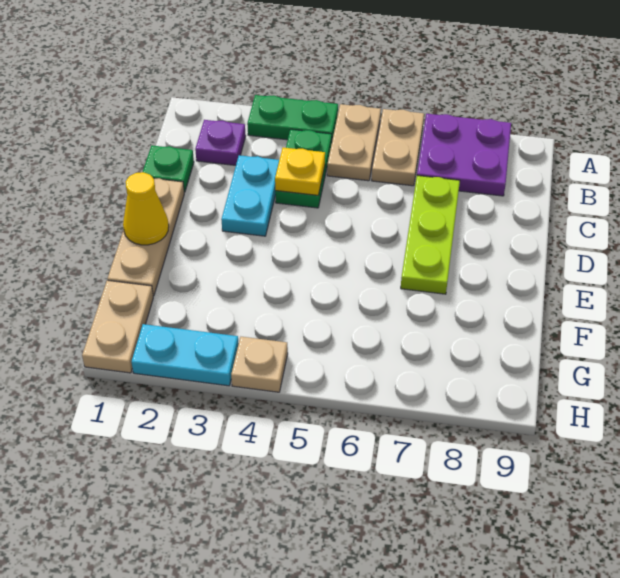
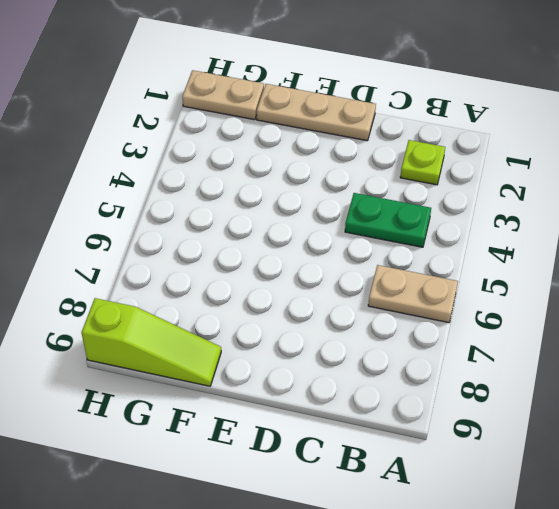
lime 1x1 plate [400,140,445,185] -> purple 1x1 plate [195,120,246,165]
lime 1x3 slope [81,298,221,386] -> none
none -> green 1x2 plate [247,95,338,144]
none -> tan 1x2 plate [327,104,381,181]
none -> purple 2x2 plate [417,114,511,196]

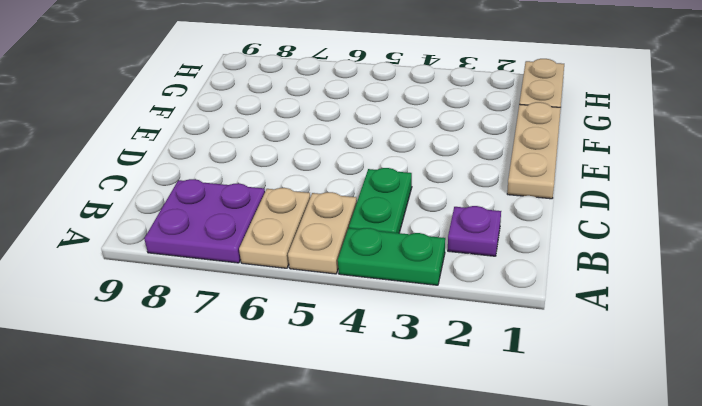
none -> green 1x1 plate [143,145,194,192]
none -> cyan 1x2 plate [221,155,279,236]
none -> lime 1x3 plate [401,176,460,294]

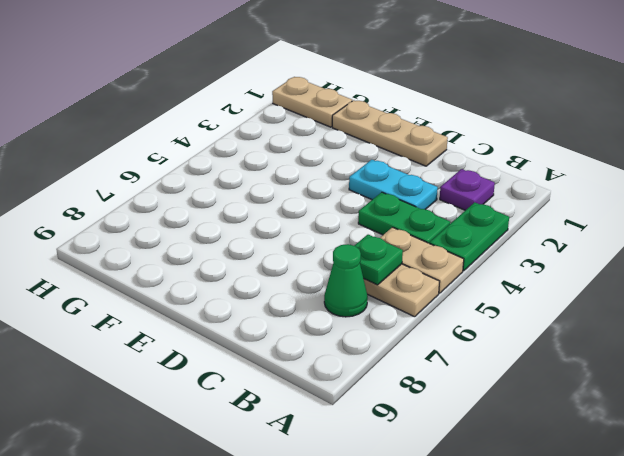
green 1x1 plate [354,235,403,285] -> green 1x1 plate moved to [143,145,194,192]
green 1x1 cone [324,244,368,317] -> purple 2x2 plate [417,114,511,196]
none -> lime 1x3 plate [401,176,460,294]
none -> cyan 1x2 plate [132,324,239,386]
none -> tan 1x1 plate [231,337,288,392]

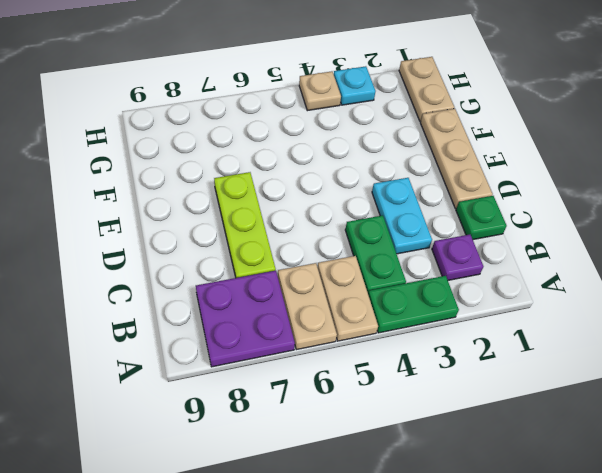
cyan 1x1 plate [334,66,376,105] -> cyan 1x2 plate [132,324,239,386]
none -> yellow 1x1 plate [275,147,325,195]
none -> yellow 1x1 cone [123,172,169,245]

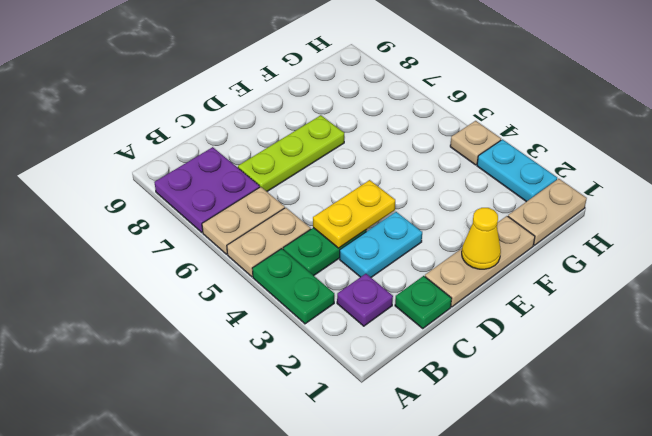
yellow 1x2 plate [313,180,395,248] -> yellow 1x1 plate [275,147,325,195]

